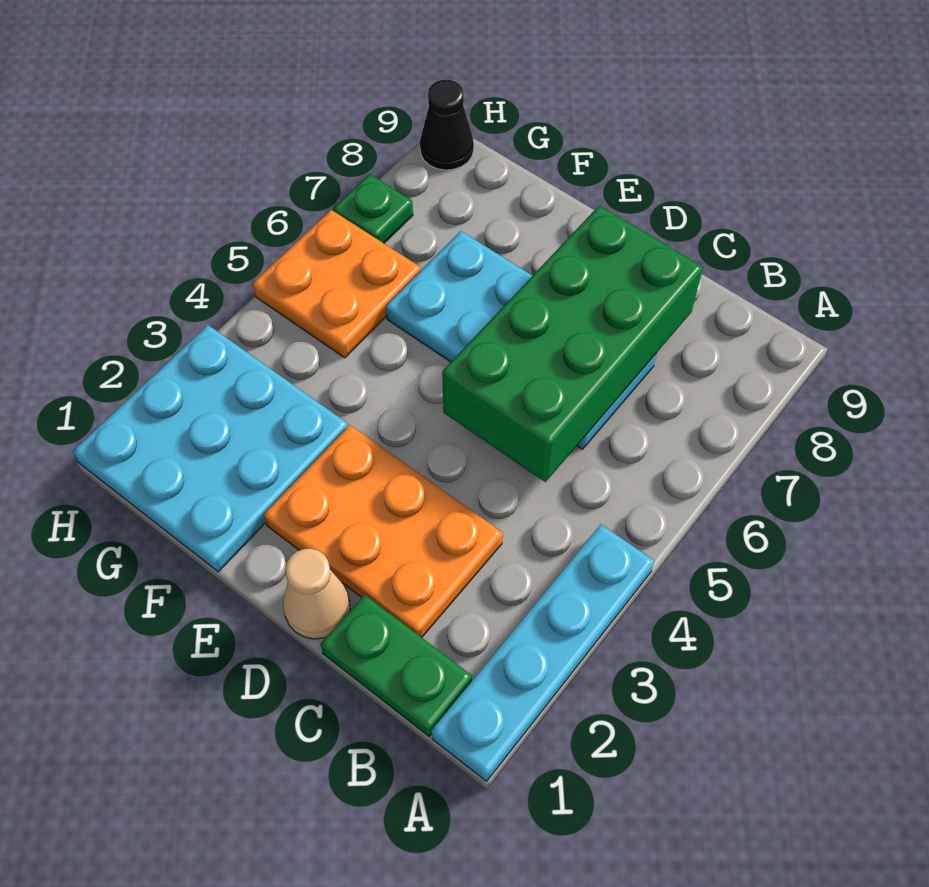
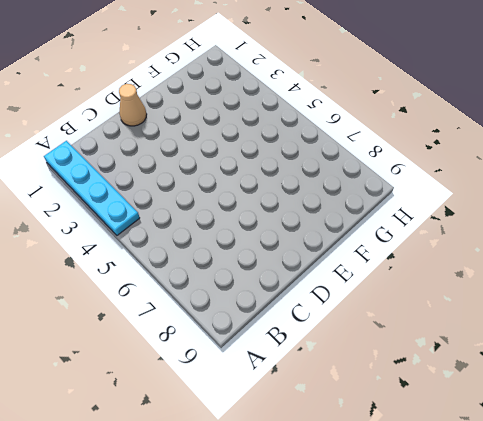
none -> green 1x2 plate [320,595,472,736]
none -> orange 2x3 plate [264,425,503,637]

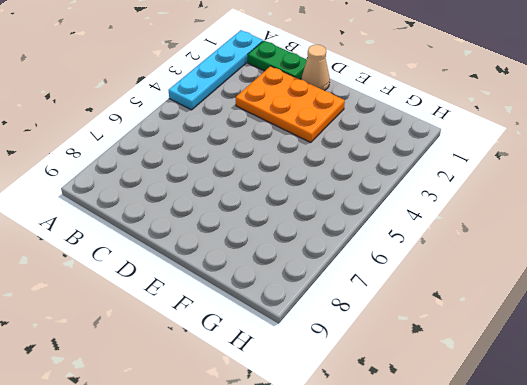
none -> cyan 2x4 plate [386,231,657,449]
none -> cyan 3x3 plate [73,325,348,572]

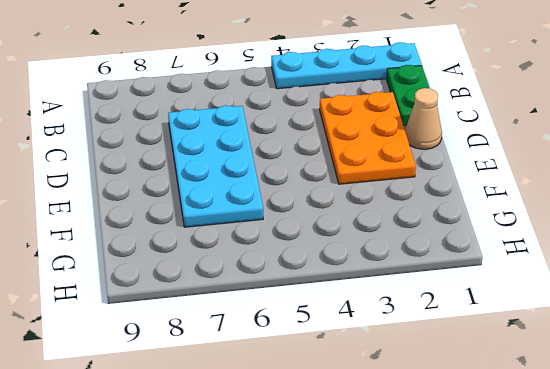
none -> cyan 3x3 plate [73,325,348,572]
none -> orange 2x2 plate [253,210,421,358]

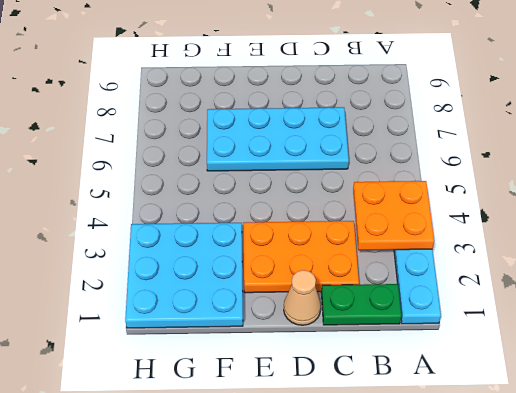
orange 2x2 plate [353,181,434,250] -> orange 2x2 plate moved to [253,210,421,358]
none -> green 1x1 plate [333,174,413,243]
none -> black 1x1 cone [420,80,474,170]

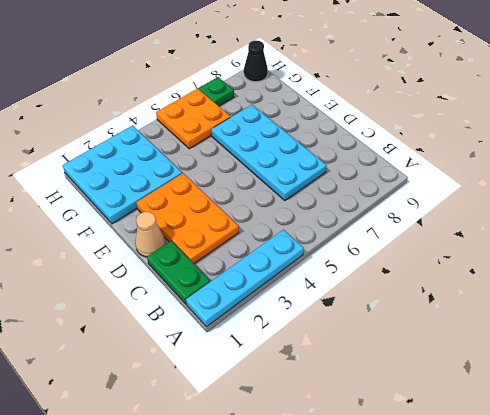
none -> green 2x4 brick [442,205,703,482]

